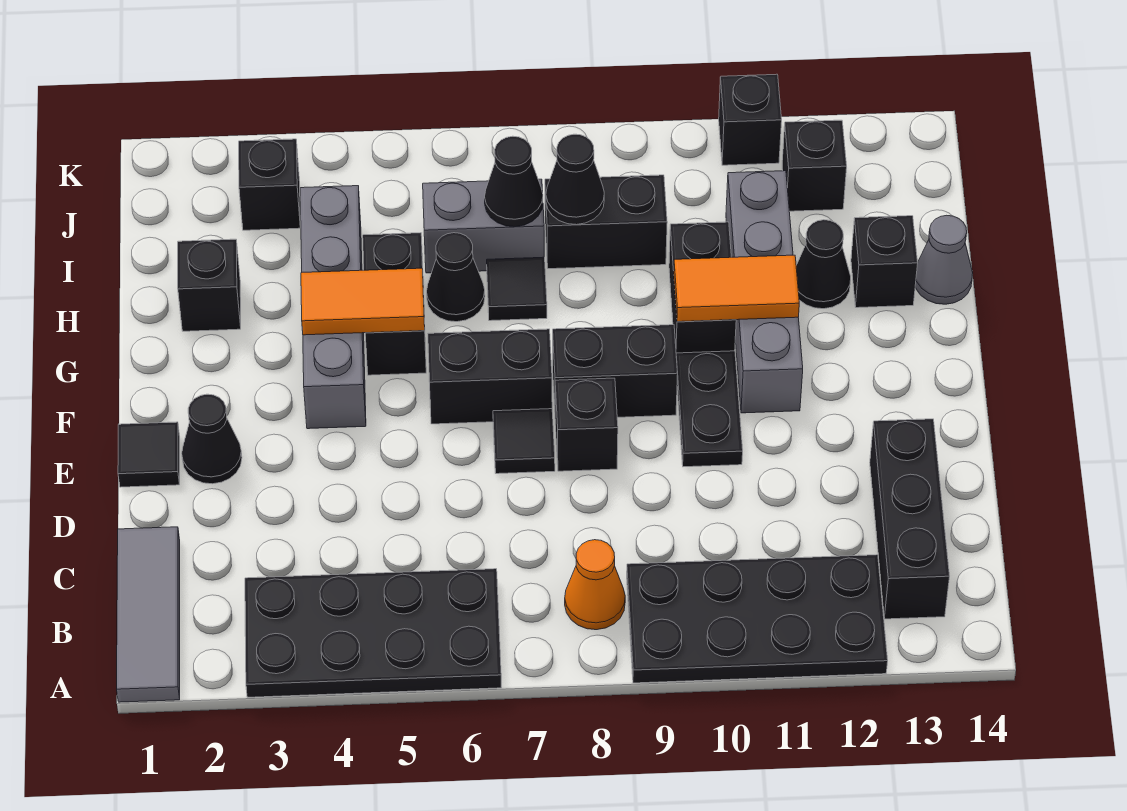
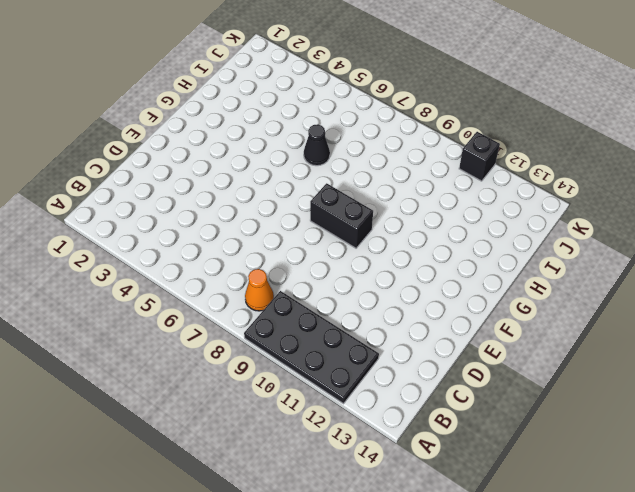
none -> grey 1x3 tile [117,527,180,702]
none -> black 2x4 plate [245,569,501,697]
none -> black 1x3 brick [870,419,950,619]
none -> black 1x1 tile [118,422,180,487]

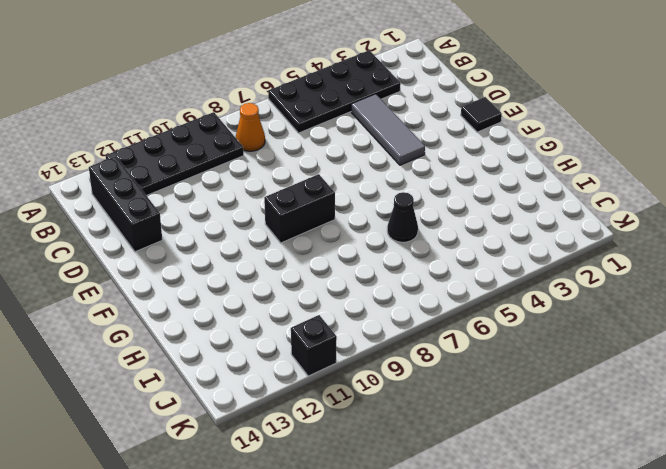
grey 1x3 tile [351,94,425,165] -> grey 1x3 tile moved to [117,527,180,702]
none -> black 1x1 cone [182,394,242,484]
none -> black 1x1 tile [493,409,555,474]
none -> black 1x1 brick [555,378,618,471]
none -> black 1x2 plate [676,351,743,467]

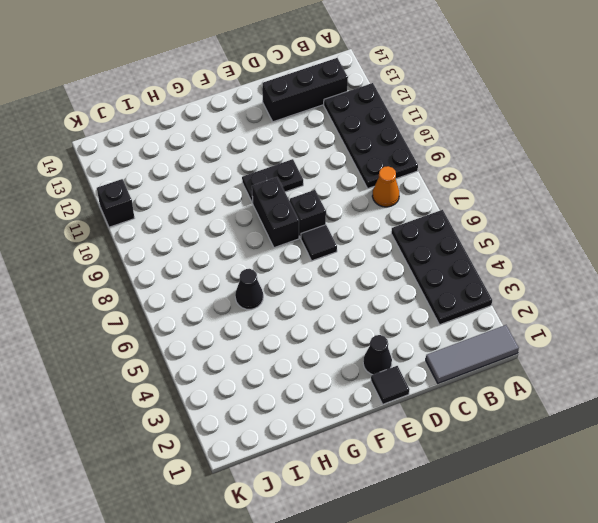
none -> grey 1x4 brick [300,186,366,429]
none -> black 1x2 brick [428,329,552,424]
none -> grey 1x4 brick [726,171,803,413]
none -> black 1x2 brick [363,233,426,375]

